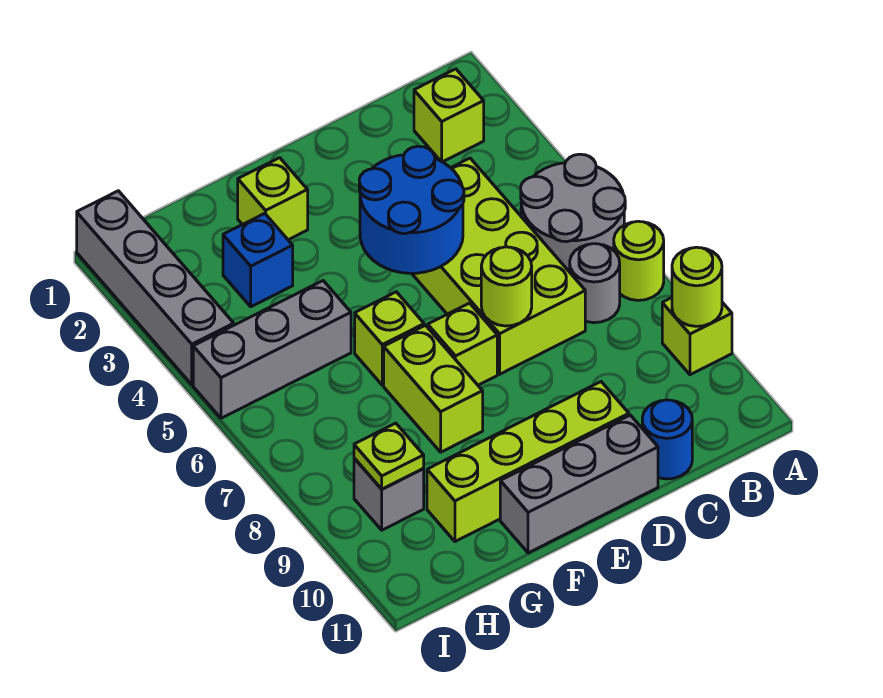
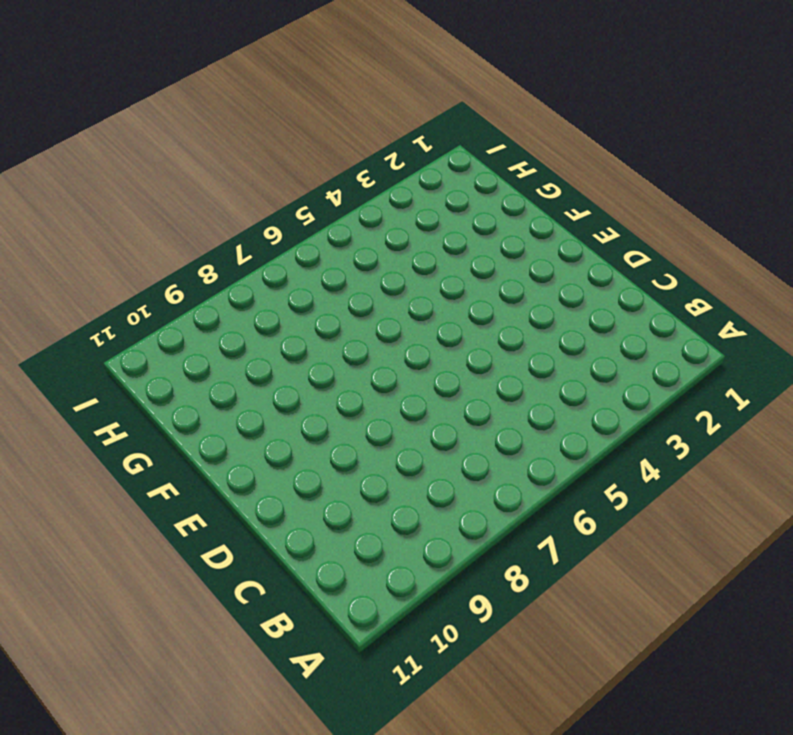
none -> grey 2x2 round brick [521,154,625,272]
none -> lime 1x1 round brick [614,221,664,300]
none -> lime 1x1 brick [662,298,732,375]

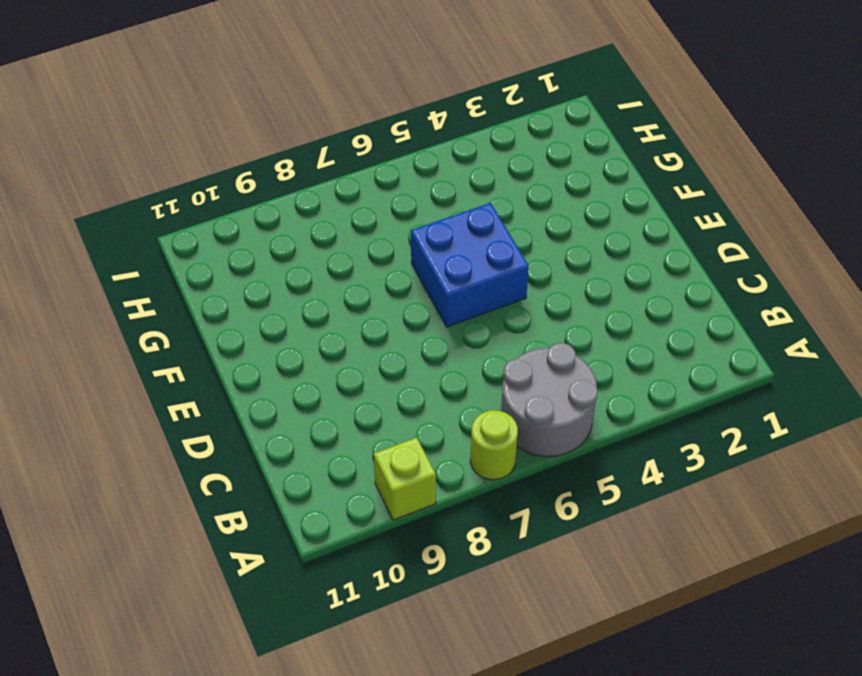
blue 2x2 brick [411,203,529,327] -> lime 1x1 brick [355,292,424,385]
none -> lime 1x1 brick [414,69,484,162]
none -> grey 1x1 round brick [570,244,620,323]
none -> lime 2x4 brick [412,158,585,374]

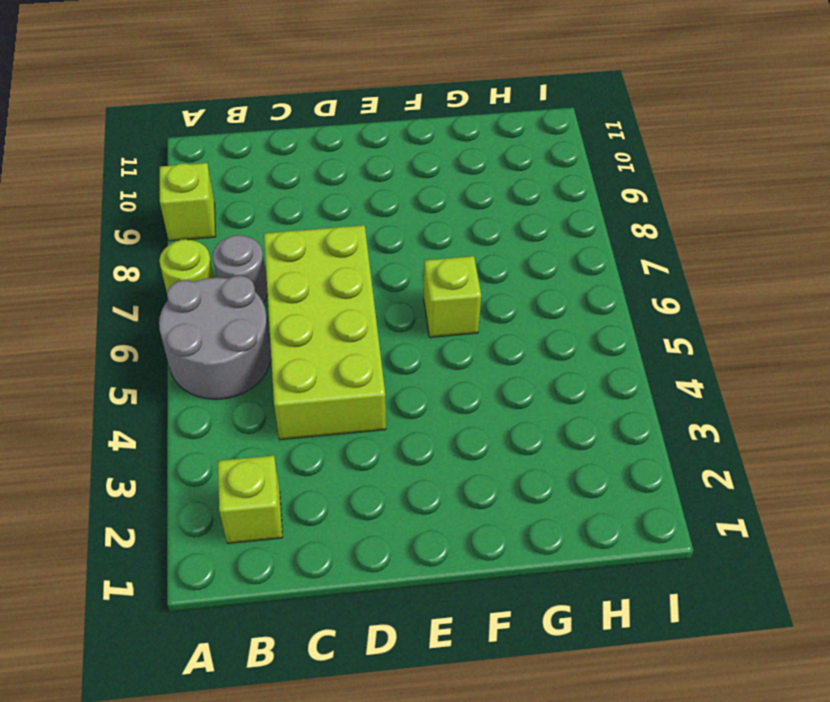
none -> blue 1x1 round brick [642,400,692,479]
none -> lime 1x4 brick [427,382,629,542]
none -> grey 1x3 brick [500,415,658,553]

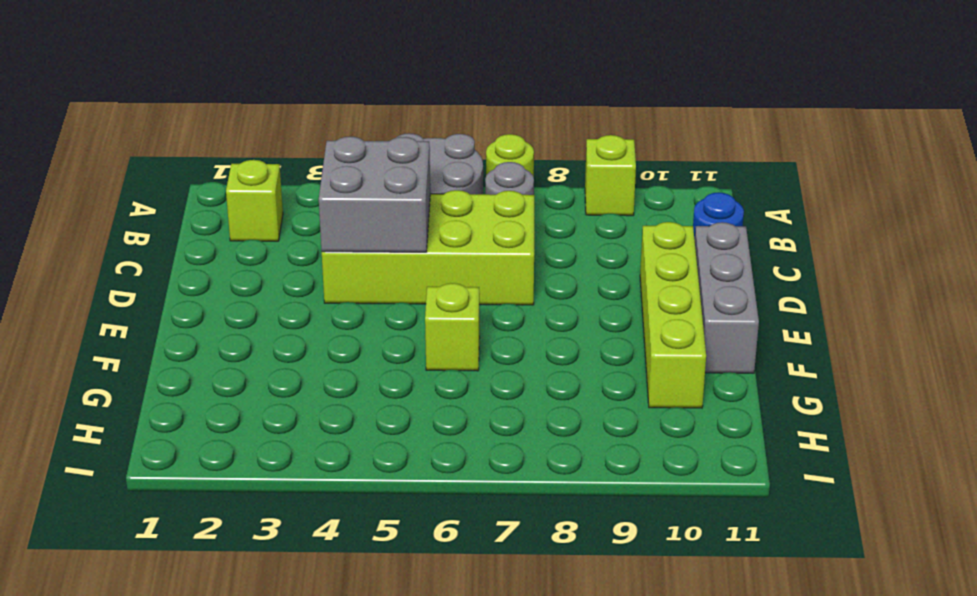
grey 2x2 brick [319,136,430,252] -> blue 2x2 round brick [359,146,464,273]
none -> lime 1x1 brick [428,303,497,385]
none -> lime 1x1 brick [238,158,308,240]
none -> lime 1x2 brick [384,325,483,452]

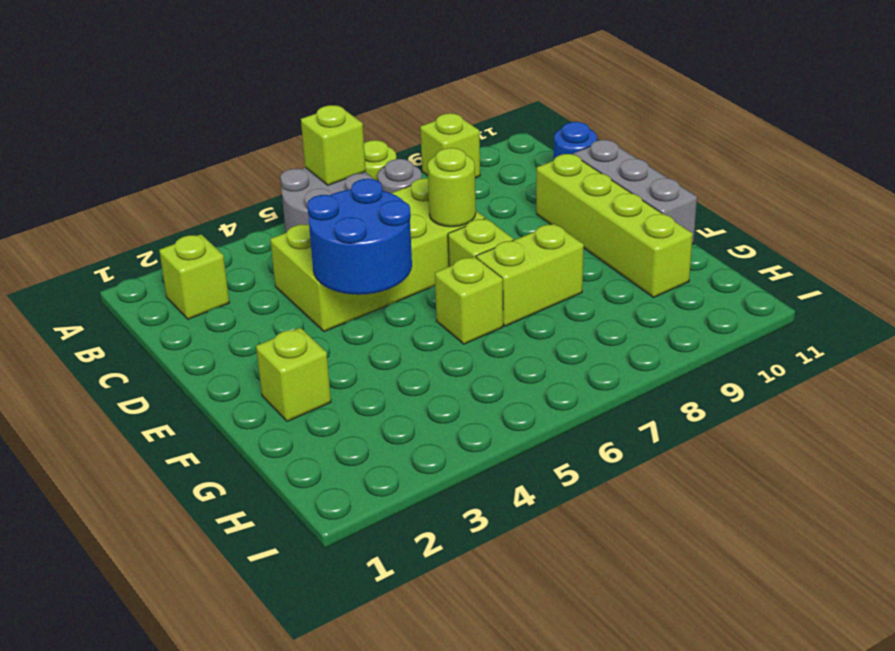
lime 1x1 brick [301,105,366,185] -> none
none -> blue 1x1 brick [223,213,293,307]
none -> grey 1x3 brick [193,281,351,418]
none -> grey 1x1 brick [354,458,424,530]

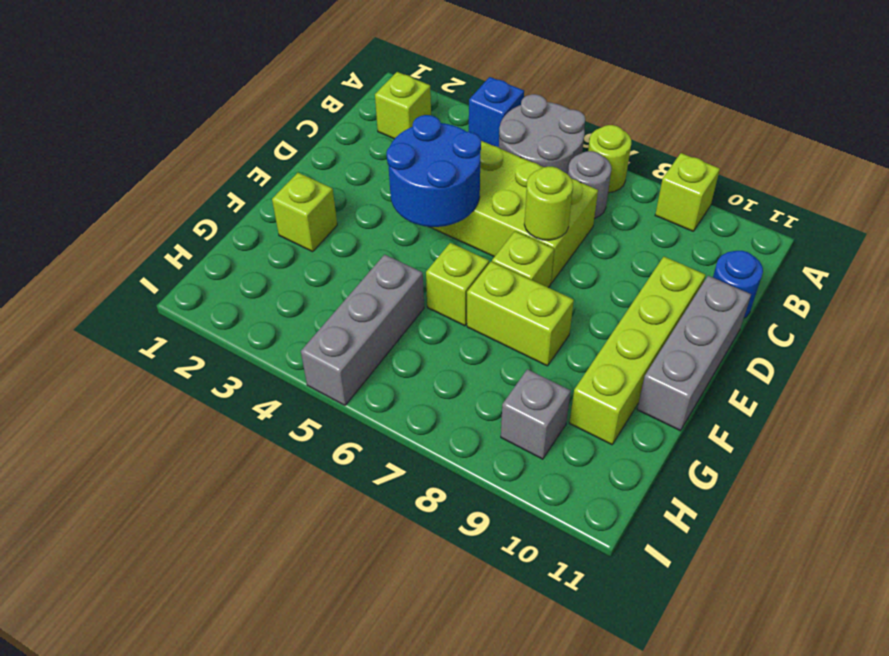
blue 1x1 brick [469,77,524,147] -> blue 1x1 brick moved to [223,213,293,307]
none -> grey 1x4 brick [77,191,234,385]
none -> lime 1x1 round brick [672,247,722,326]
none -> lime 1x1 plate [354,423,424,489]

